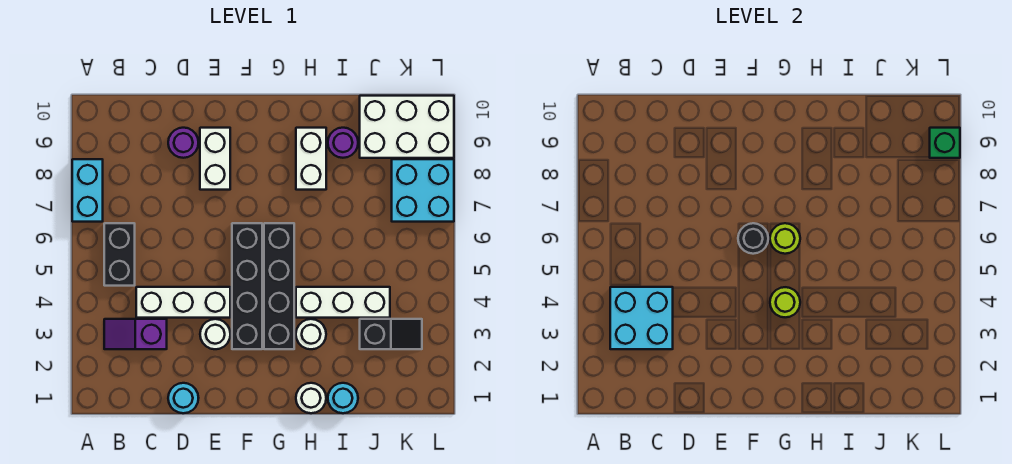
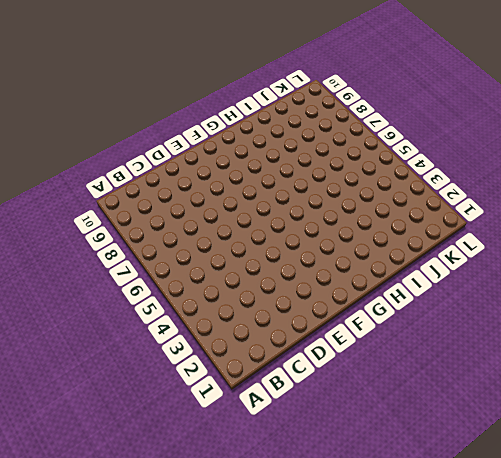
none -> cyan 1x2 brick [72,159,103,222]
none -> purple 1x2 slope [104,319,167,349]
none -> black 1x2 brick [104,223,135,286]

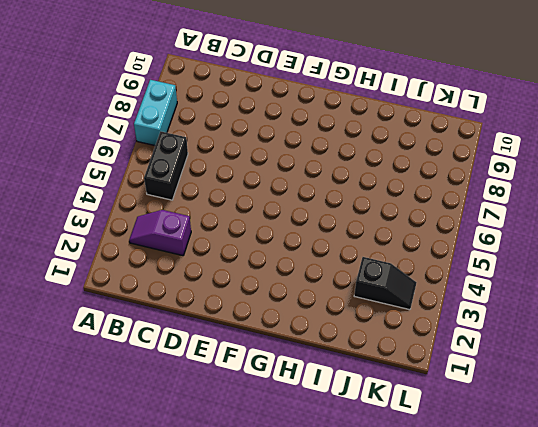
none -> white 1x3 brick [136,287,230,318]
none -> cyan 1x1 round brick [168,383,198,413]
none -> purple 1x1 round brick [168,128,199,158]

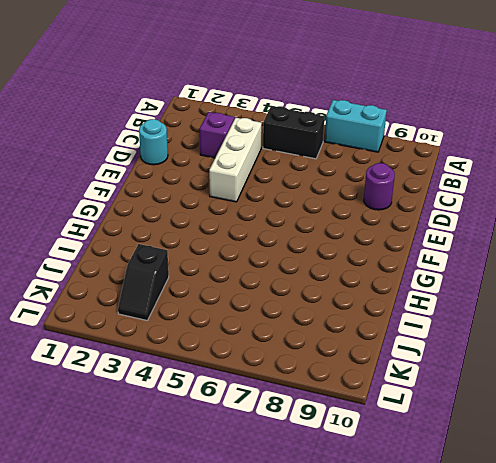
none -> white 1x1 round brick [200,319,230,349]
none -> white 1x2 brick [200,128,230,190]
none -> black 1x4 brick [232,223,262,349]

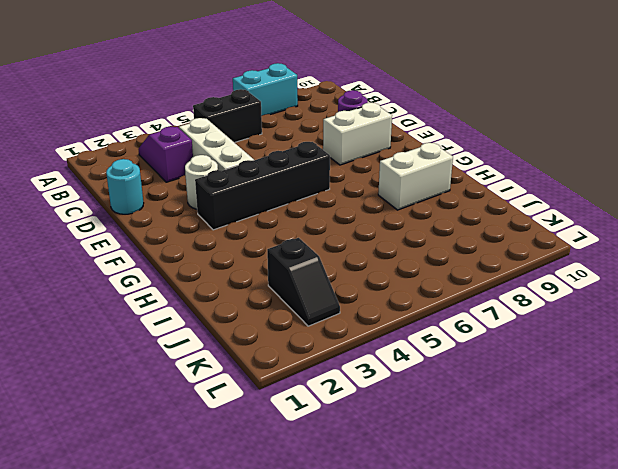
none -> black 1x4 brick [264,223,294,349]
none -> white 1x1 round brick [296,383,326,413]
none -> white 1x1 round brick [296,319,326,349]

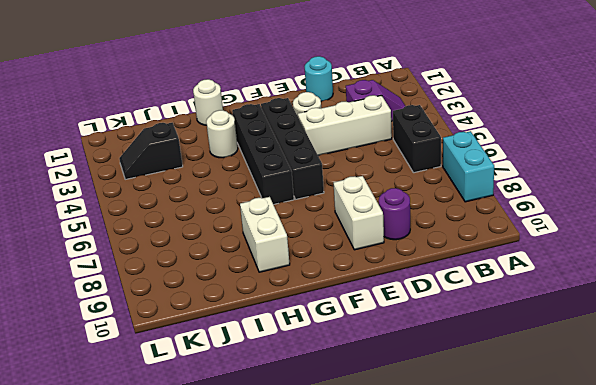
none -> white 1x3 brick [296,287,390,318]
none -> cyan 1x1 round brick [328,383,358,413]
none -> purple 1x1 round brick [328,128,358,158]

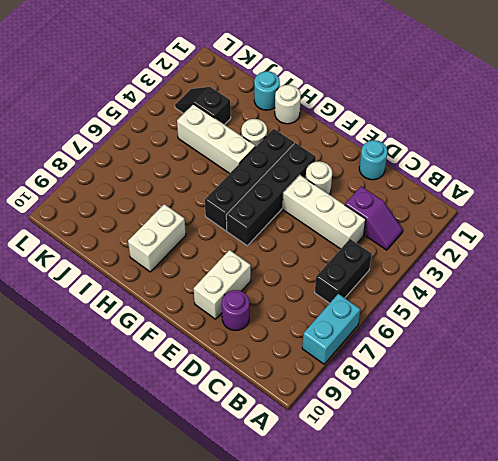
none -> purple 1x1 round brick [328,128,358,158]
none -> white 2x3 brick [360,96,454,158]
none -> cyan 2x2 brick [392,159,454,222]

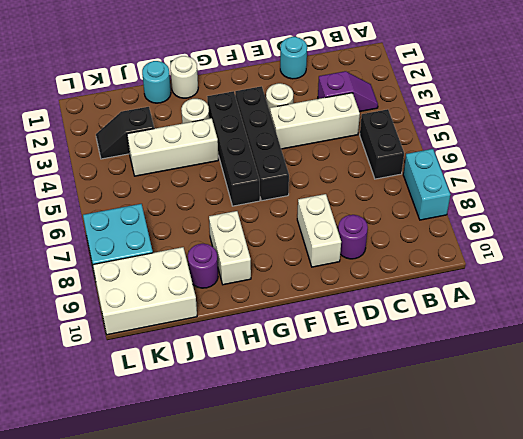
none -> cyan 2x2 brick [610,287,673,349]
none -> black 1x1 round brick [738,223,768,254]
none -> lime 1x1 round brick [770,287,800,317]

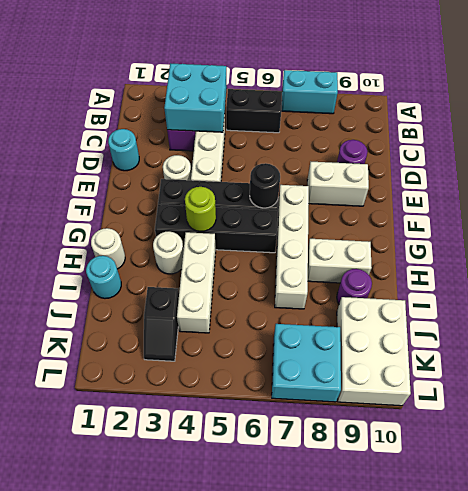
white 1x4 brick [275,185,309,309] -> none
none -> lime 1x1 round brick [770,223,800,254]
none -> green 1x1 brick [930,128,960,158]

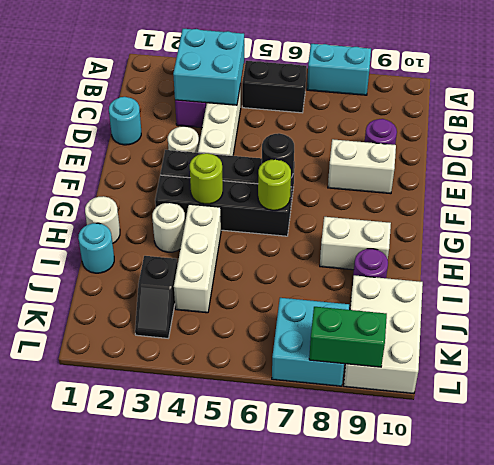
green 1x2 brick [309,307,387,367] -> green 1x1 brick [930,128,960,158]

